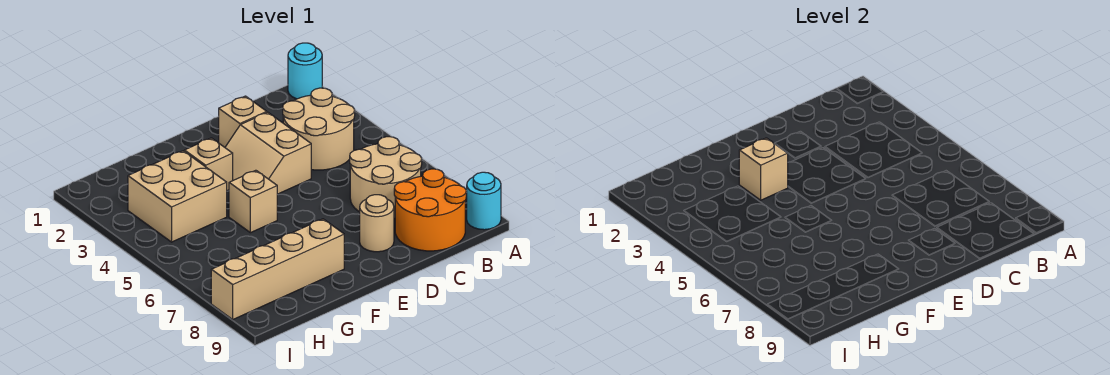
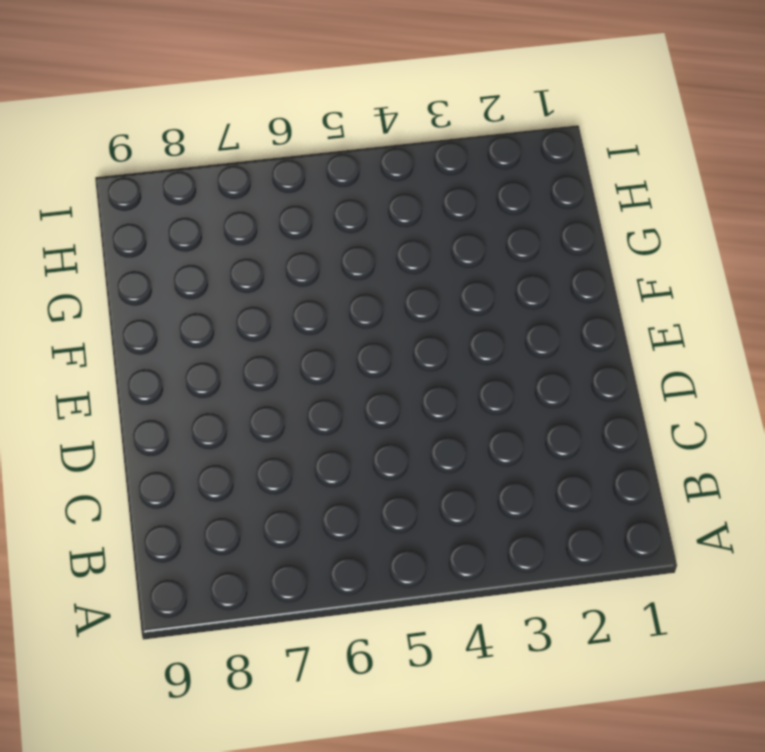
none -> cyan 1x1 round brick [288,43,322,99]
none -> cyan 1x1 round brick [466,172,501,230]
none -> tan 2x2 round brick [283,88,355,170]

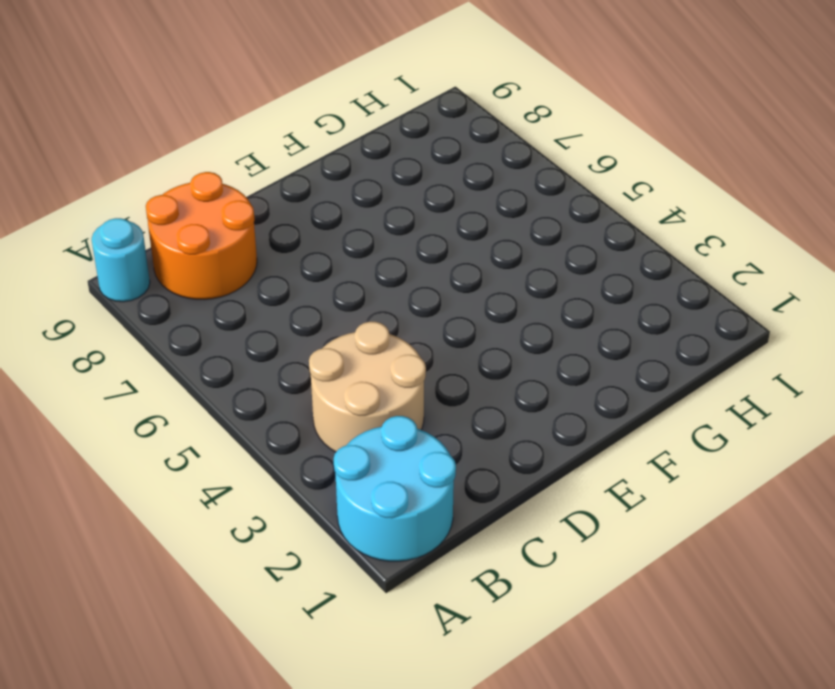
cyan 2x2 round brick [334,416,456,561] -> cyan 1x1 round brick [288,43,322,99]
none -> tan 2x2 round brick [350,137,422,218]
none -> tan 1x1 brick [218,96,267,147]
none -> tan 2x2 slope [225,112,311,194]

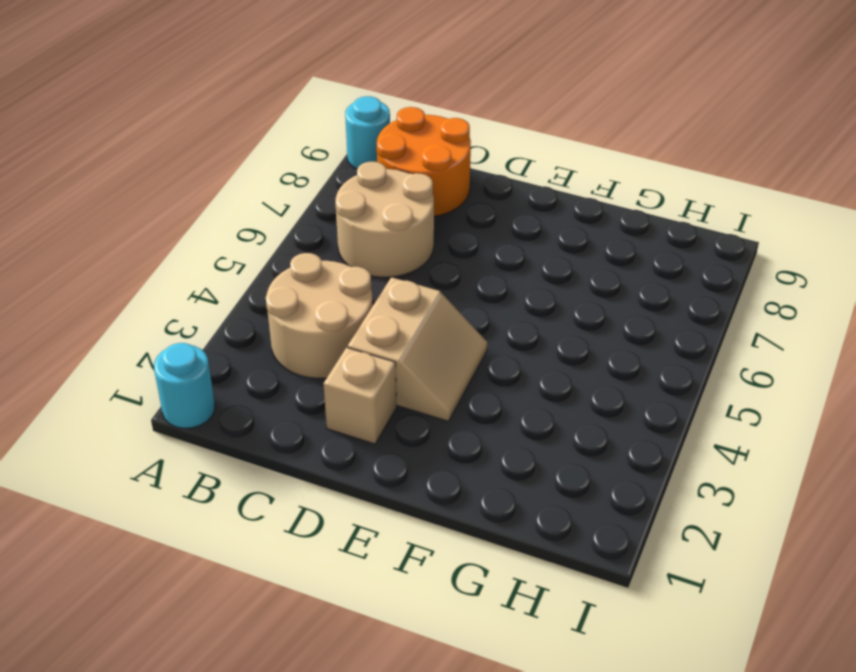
none -> tan 1x1 round brick [360,195,394,252]
none -> tan 1x1 brick [184,138,233,191]
none -> tan 1x1 brick [229,170,277,233]

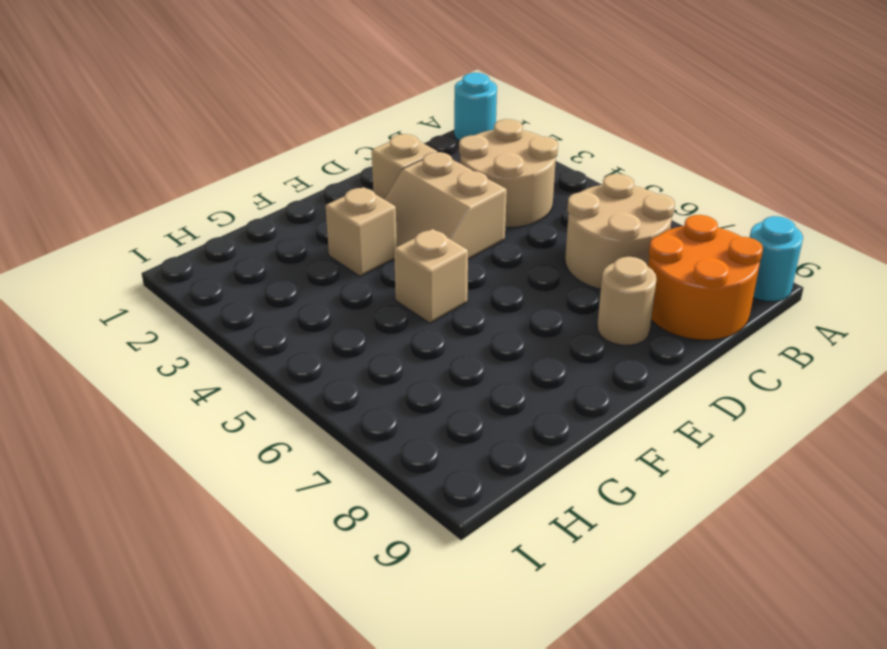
none -> tan 1x4 brick [211,219,344,319]
none -> tan 2x2 brick [128,151,227,242]
none -> tan 1x1 brick [739,138,788,200]

